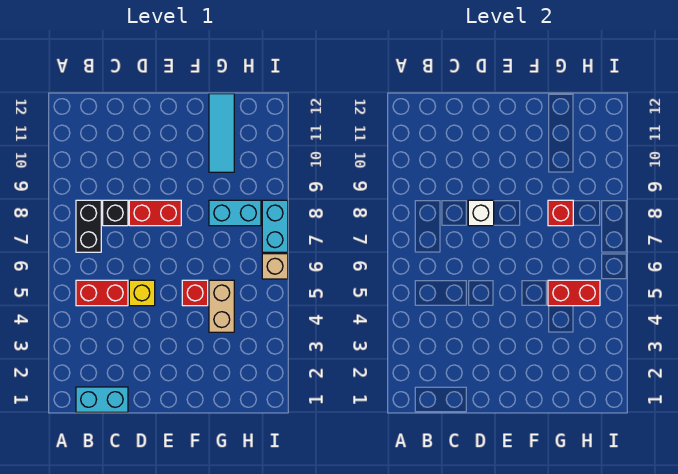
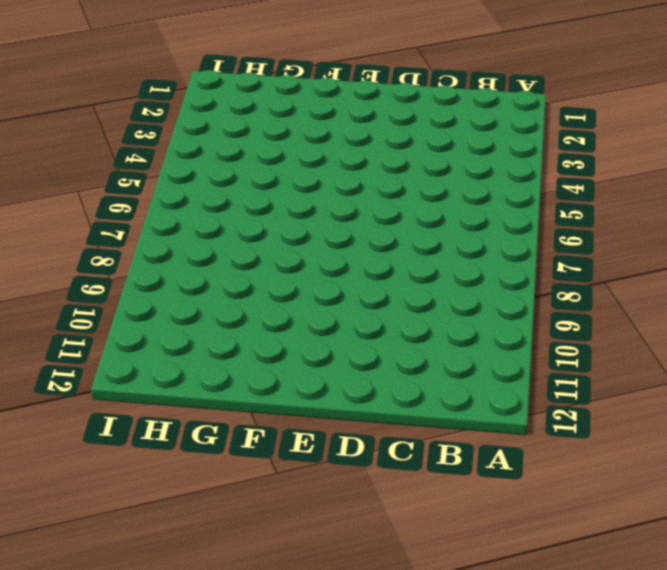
none -> cyan 1x2 brick [76,387,128,412]
none -> red 1x2 brick [76,280,128,306]
none -> black 1x2 brick [76,200,101,252]

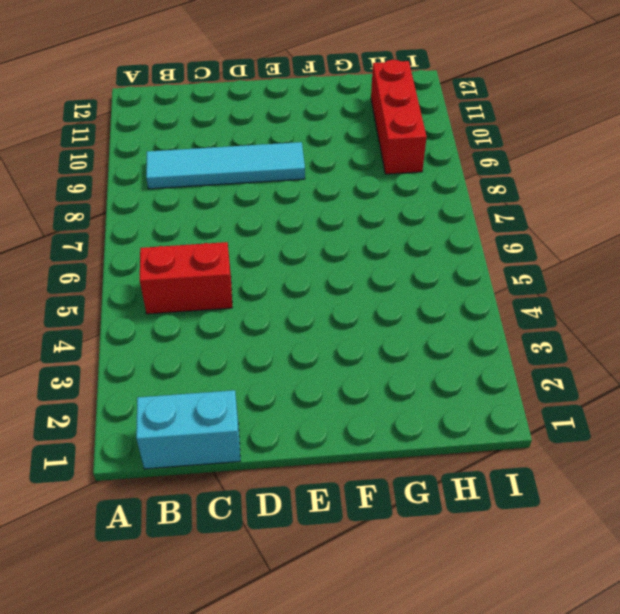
cyan 1x4 tile [146,142,305,189] -> none
red 1x3 brick [371,60,427,174] -> none
none -> black 1x2 brick [76,200,101,252]
none -> black 1x1 brick [103,200,128,226]
none -> yellow 1x1 brick [129,280,155,306]

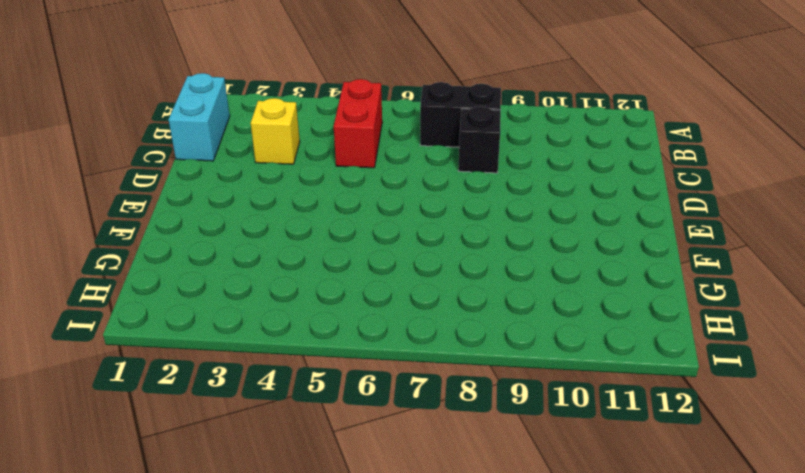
yellow 1x1 brick [251,98,300,164] -> yellow 1x1 brick moved to [129,280,155,306]
none -> red 1x2 brick [129,200,181,226]
none -> red 1x1 brick [182,280,208,306]
none -> tan 1x2 brick [209,280,234,332]

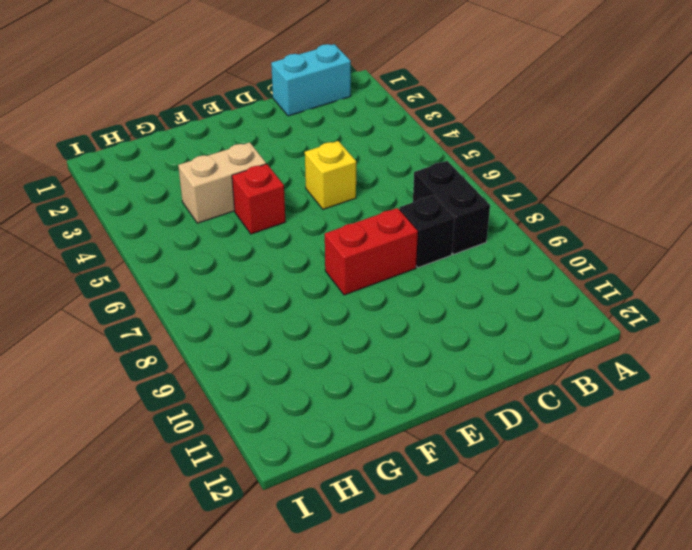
tan 1x2 brick [178,142,266,223] -> tan 1x2 brick turned to [209,280,234,332]
none -> red 1x2 brick [76,280,128,306]
none -> cyan 1x2 brick [209,200,261,226]
none -> cyan 1x3 tile [209,94,234,172]

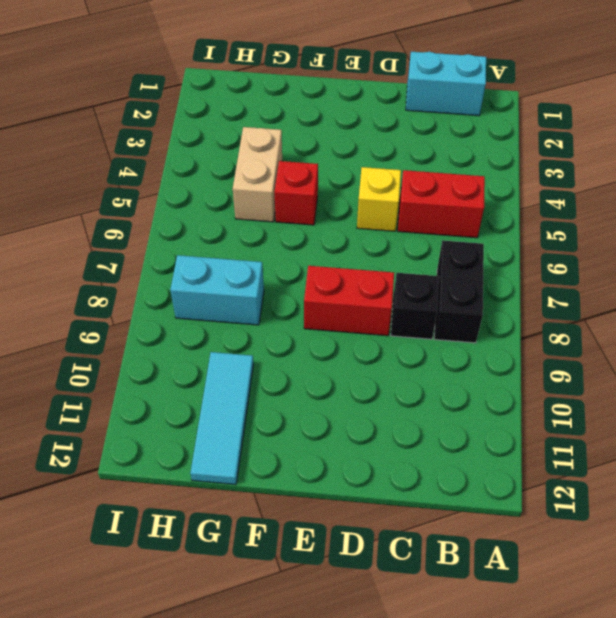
none -> tan 1x1 brick [262,254,288,279]
none -> cyan 1x2 brick [262,200,288,252]
none -> white 1x1 brick [468,200,494,226]

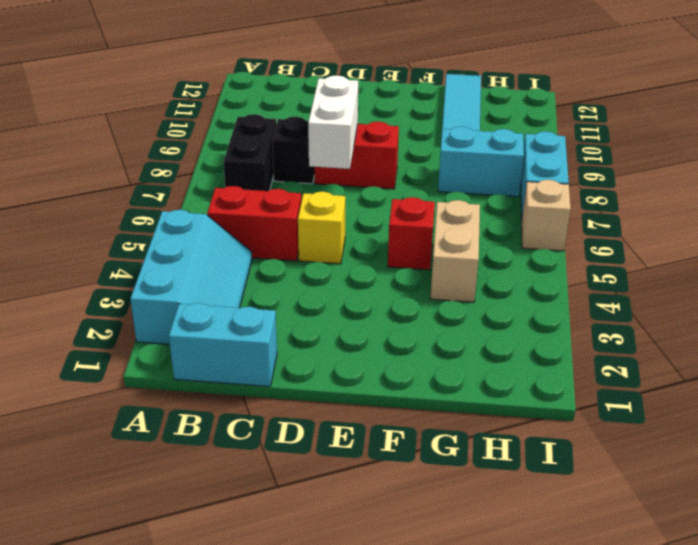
cyan 2x3 slope [130,210,252,344] -> none
white 1x2 brick [308,75,358,169] -> white 1x1 brick [468,200,494,226]
none -> red 1x2 brick [548,280,600,306]
none -> red 1x1 brick [548,200,573,226]

